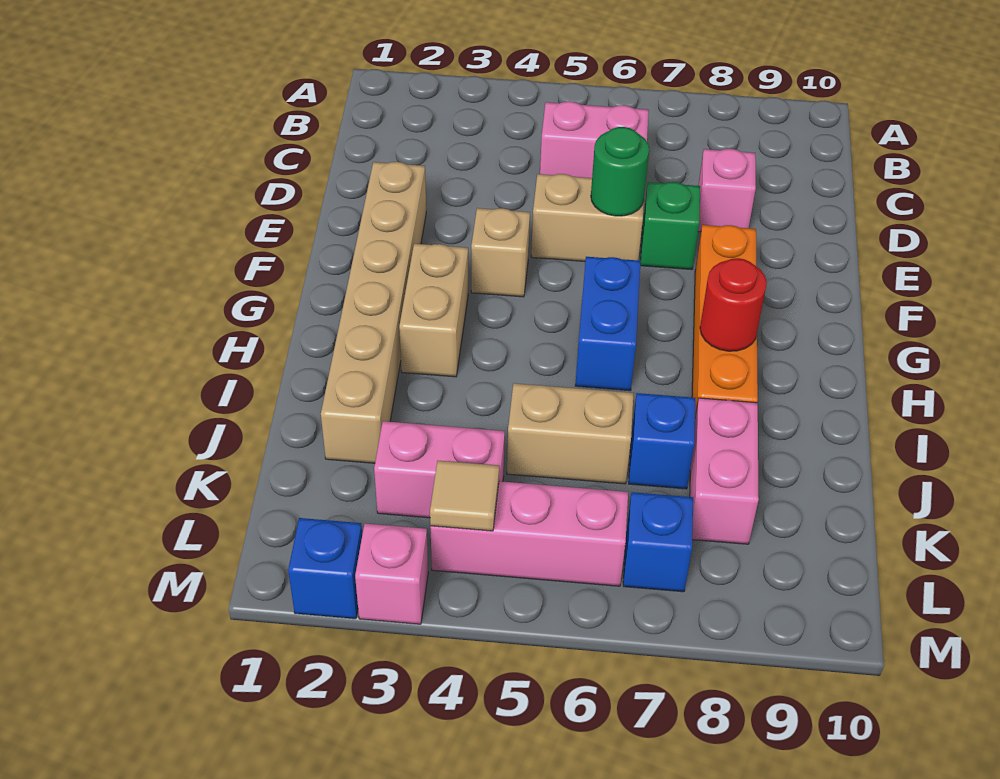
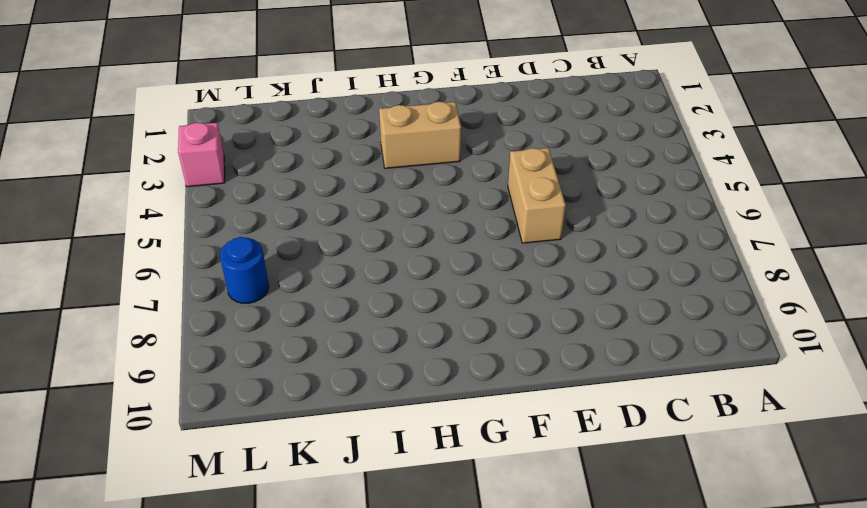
blue 1x1 round brick [220,237,269,303] -> blue 1x1 brick [623,492,693,592]
none -> pink 1x2 brick [540,101,649,178]
none -> pink 1x1 brick [698,149,756,232]
none -> tan 1x6 brick [321,162,426,463]

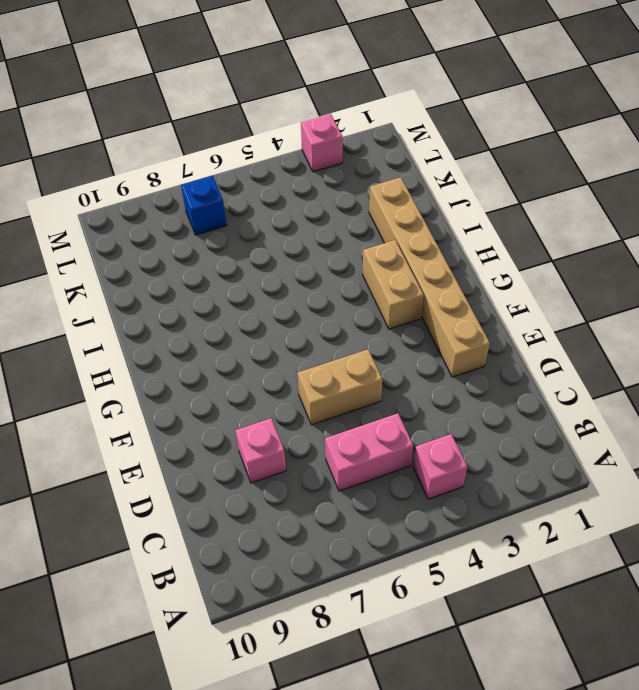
pink 1x1 brick [413,434,467,499] -> none
none -> green 1x1 brick [640,182,700,270]
none -> tan 1x1 brick [471,208,530,297]
none -> orange 1x4 brick [692,225,758,416]

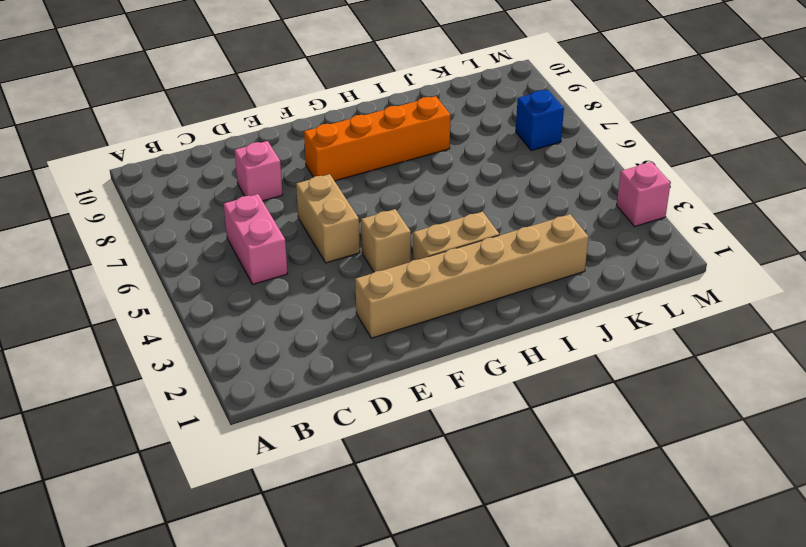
none -> green 1x1 brick [640,182,700,270]
none -> blue 1x2 brick [575,257,641,391]
none -> tan 1x2 brick [507,383,634,484]

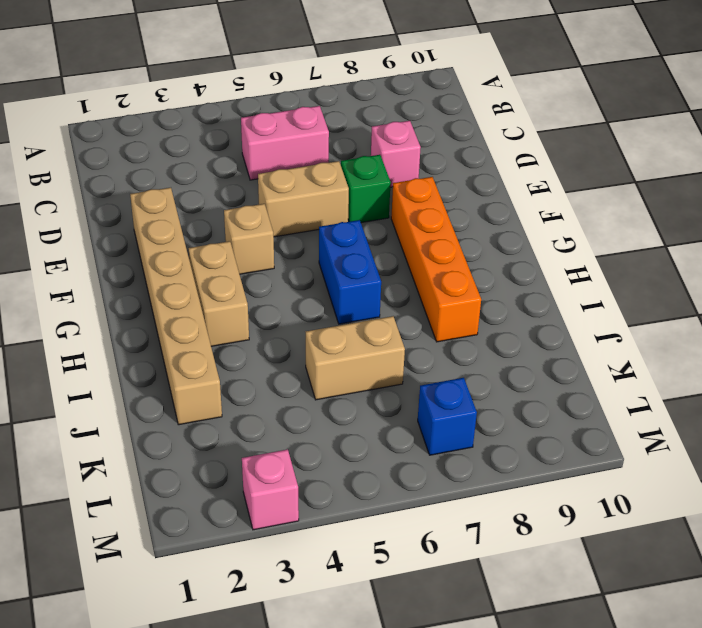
none -> blue 1x1 brick [629,393,695,489]
none -> pink 1x2 brick [690,398,759,544]
none -> pink 1x2 brick [374,421,505,518]

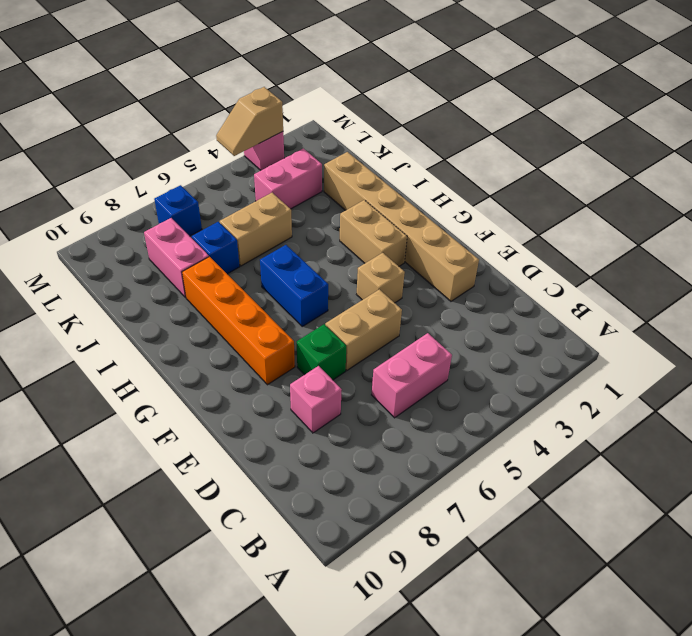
tan 1x2 slope [216,87,283,156] -> none
none -> pink 1x3 brick [430,481,628,586]
none -> blue 1x1 brick [288,518,362,619]
none -> green 1x1 round brick [591,127,649,216]

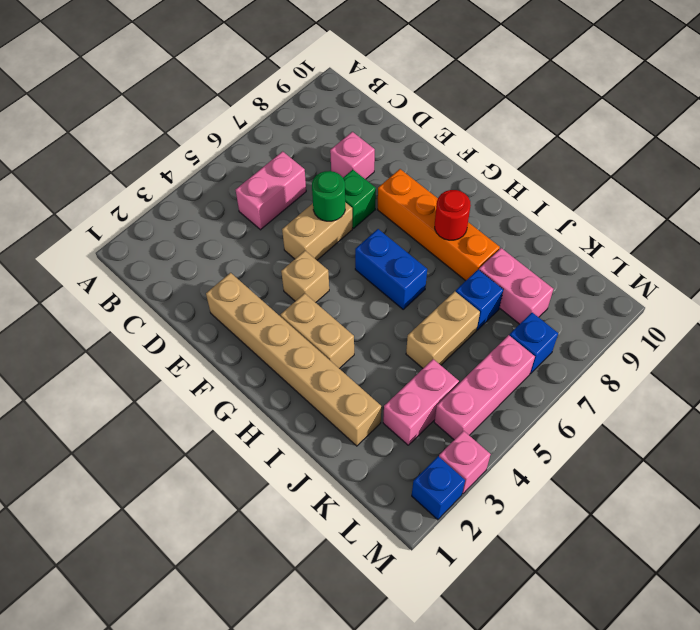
none -> tan 1x1 tile [430,461,499,531]

